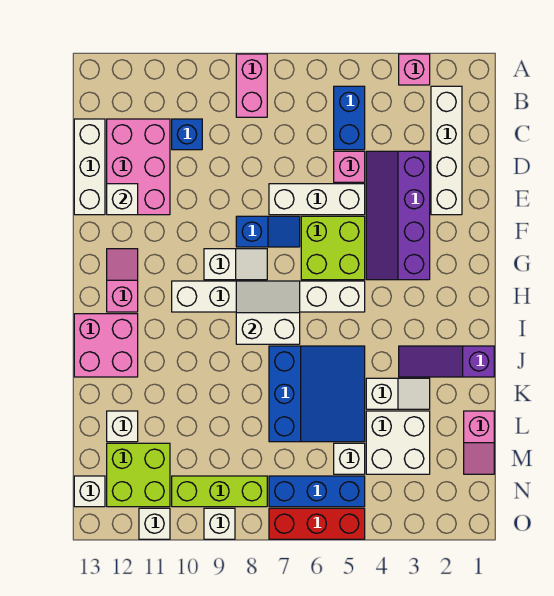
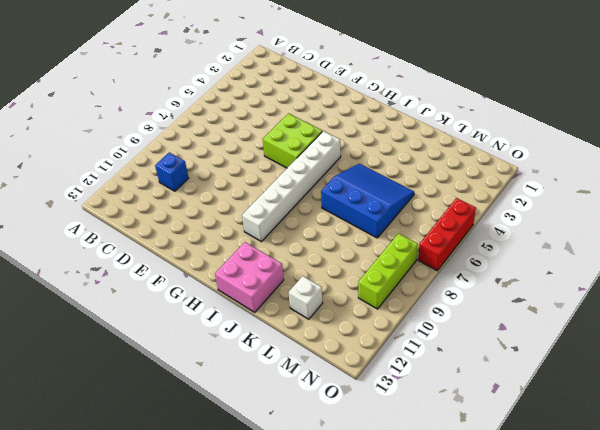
none -> pink 1x1 brick [399,54,430,85]
none -> pink 1x2 brick [236,54,267,117]
none -> white 1x4 brick [431,86,462,215]
none -> blue 1x2 brick [334,86,365,150]

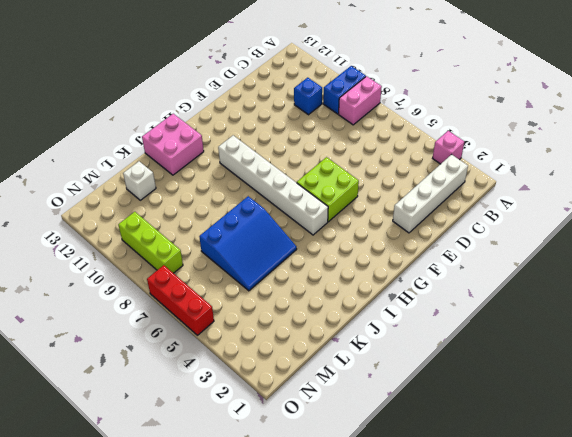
blue 1x2 brick [323,66,366,114] -> blue 1x2 brick moved to [334,86,365,150]
none -> pink 2x3 brick [107,119,170,215]
none -> white 1x3 brick [74,119,105,215]
none -> purple 2x4 slope [366,151,430,280]
none -> pink 1x1 brick [334,151,365,182]

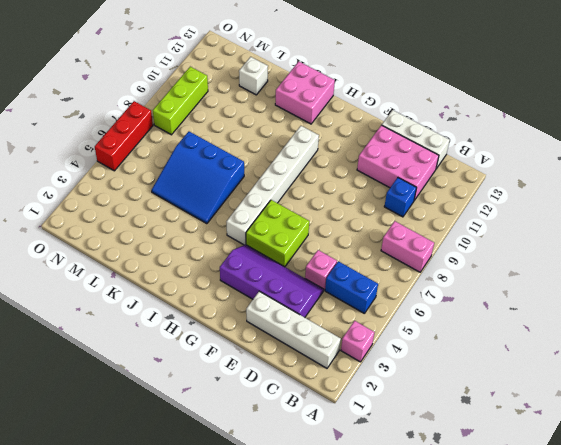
none -> white 1x3 brick [269,184,365,215]
none -> blue 1x2 slope [236,216,300,247]
none -> white 1x2 slope [204,249,267,280]
none -> pink 1x2 slope [107,249,138,312]

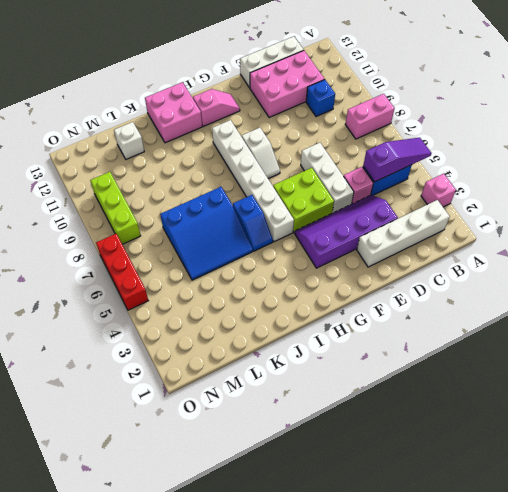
purple 1x3 slope [363,138,432,182] -> purple 1x3 slope turned to [399,346,494,377]
blue 1x2 slope [233,195,273,251] -> blue 1x2 slope moved to [236,216,300,247]
none -> white 1x2 slope [366,378,430,409]
none -> pink 1x2 slope [464,411,494,474]
none -> white 2x2 brick [366,411,430,474]
none -> white 1x1 brick [334,443,365,474]

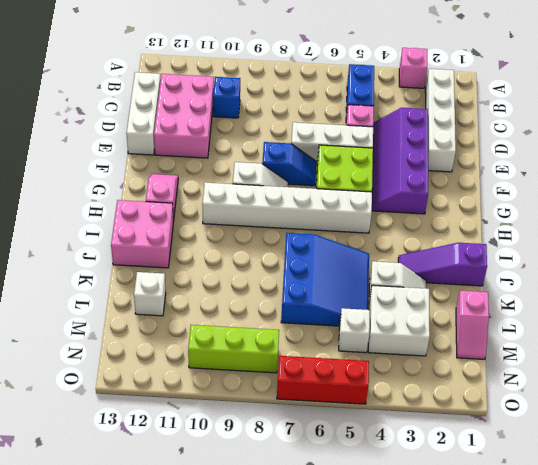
none -> pink 1x2 brick [236,54,267,117]
none -> lime 2x2 brick [107,443,170,507]
none -> blue 1x3 brick [269,476,365,507]
none -> white 1x1 brick [74,476,105,507]

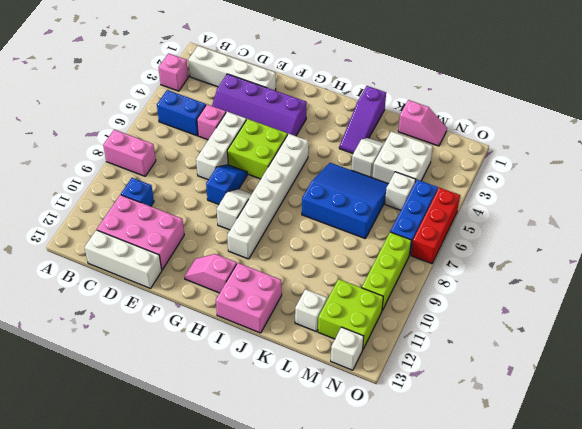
none -> white 1x1 brick [204,508,235,539]
none -> white 1x1 brick [139,508,170,539]
none -> white 1x1 brick [107,184,138,215]
none -> white 2x2 slope [236,281,300,344]

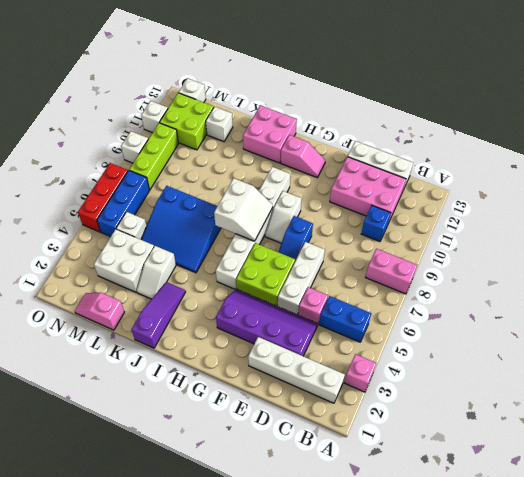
none -> white 1x1 brick [107,184,138,215]

